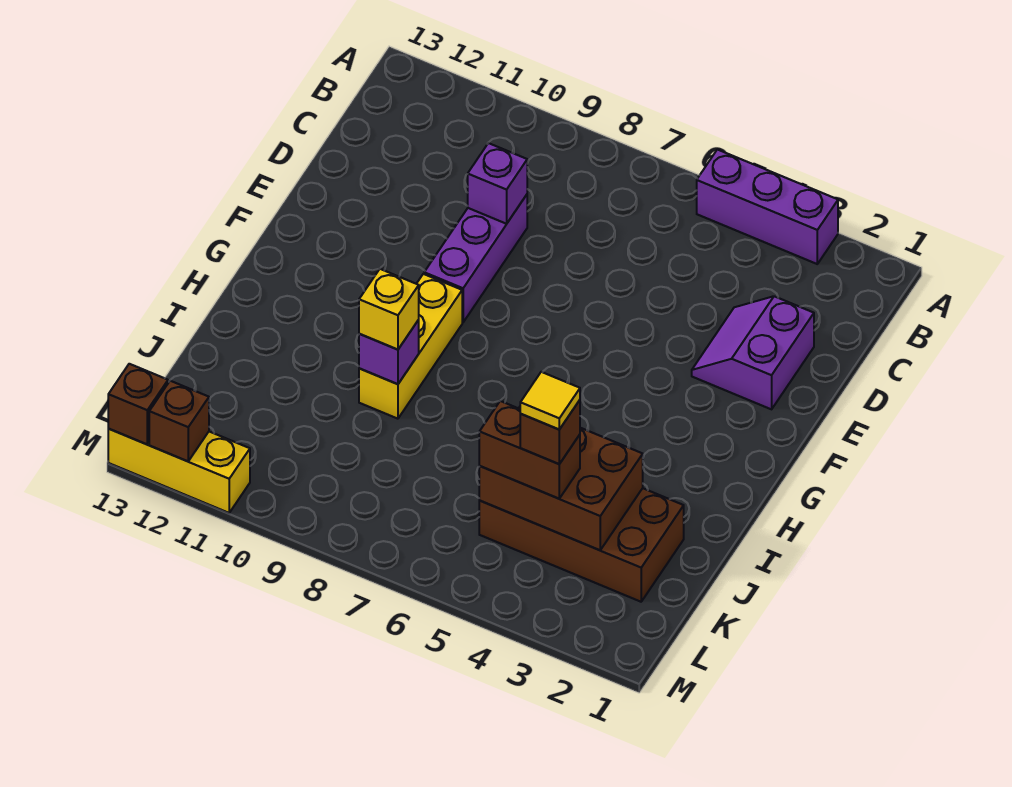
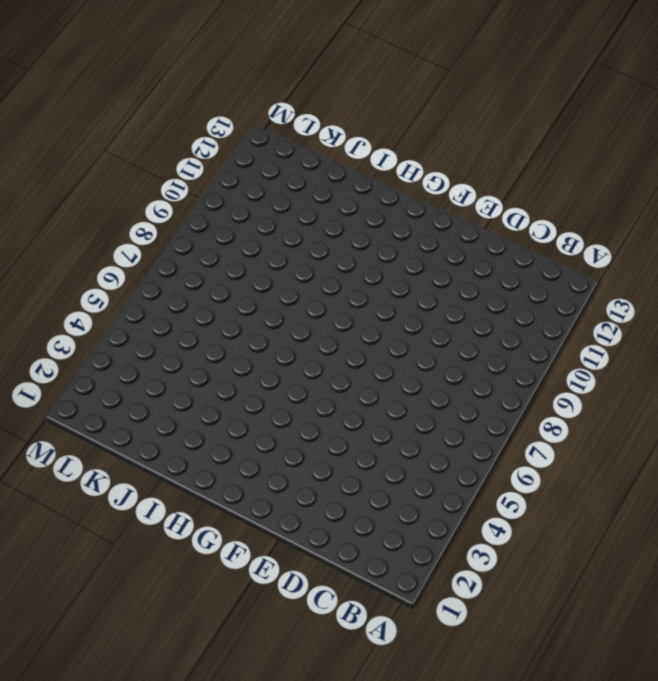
none -> purple 1x3 brick [697,150,838,264]
none -> purple 2x2 slope [692,296,814,409]
none -> purple 1x3 brick [424,195,527,322]

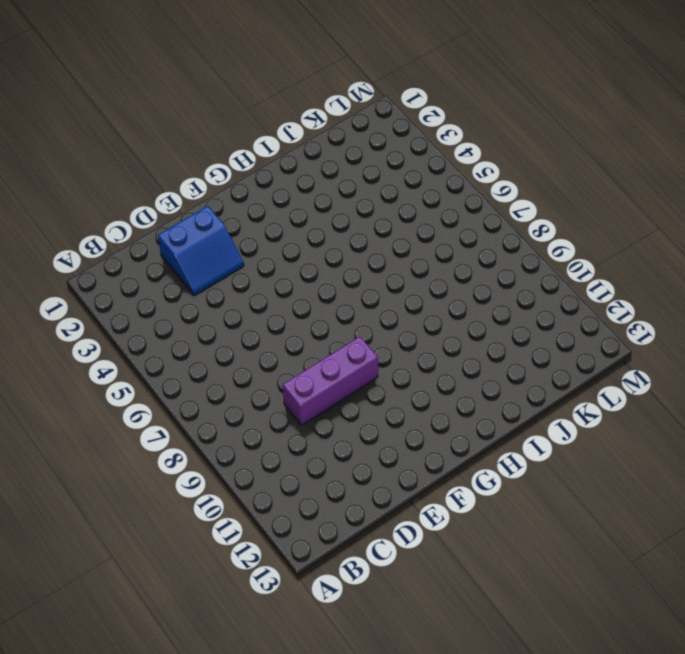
blue 2x2 slope [158,206,244,296] -> purple 2x2 slope [692,296,814,409]
none -> purple 1x3 brick [697,150,838,264]
none -> yellow 1x3 brick [359,274,462,419]
none -> brown 2x4 brick [479,488,684,602]

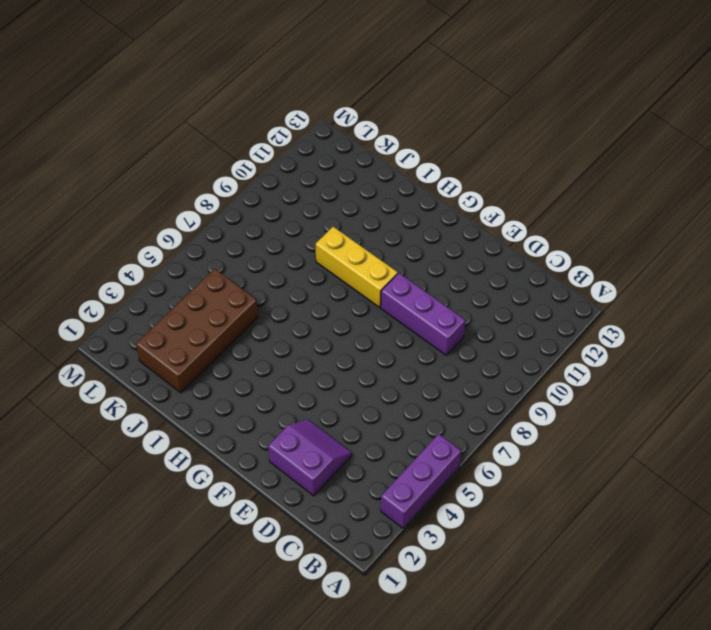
none -> yellow 1x3 brick [108,429,250,513]
none -> purple 1x1 brick [468,143,527,224]
none -> purple 1x1 brick [359,320,419,384]

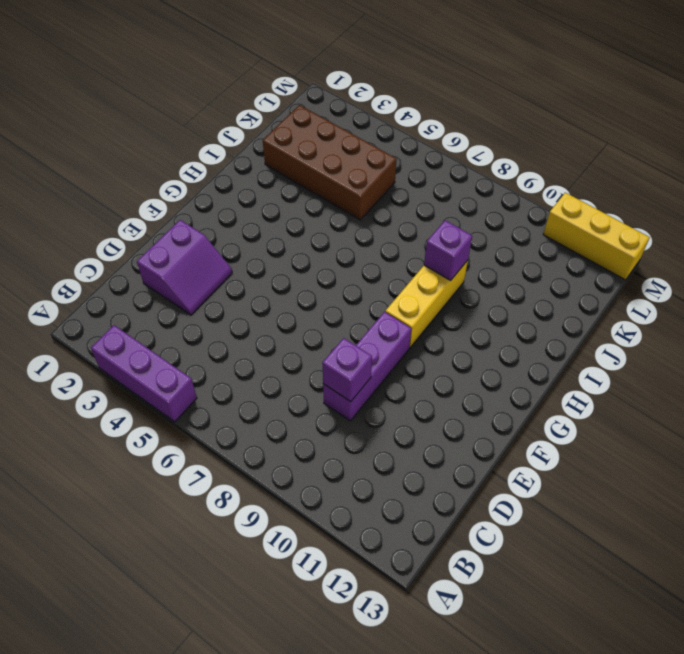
none -> brown 2x3 brick [479,407,643,550]
none -> brown 1x1 brick [149,381,209,461]
none -> brown 1x1 brick [108,364,168,444]

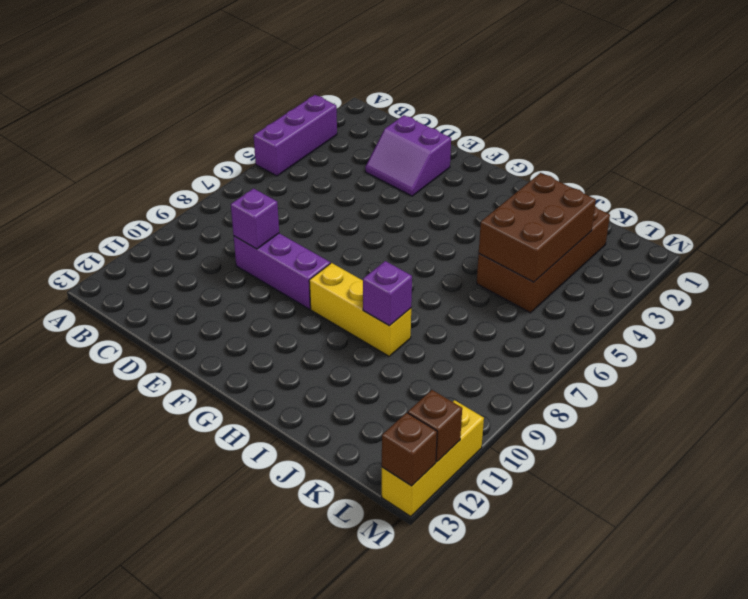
none -> yellow 1x1 brick [359,269,419,350]
none -> brown 1x2 brick [479,401,580,499]
none -> brown 1x1 brick [520,400,580,464]

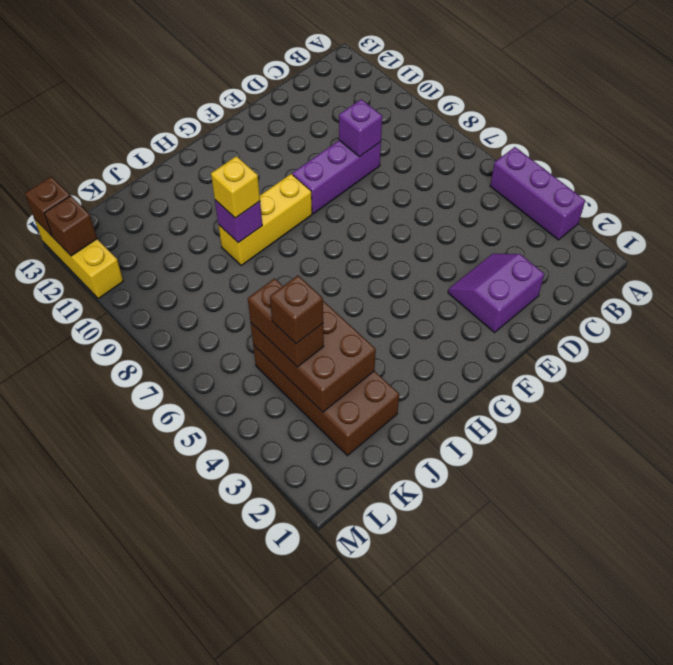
none -> yellow 1x1 tile [520,372,580,429]

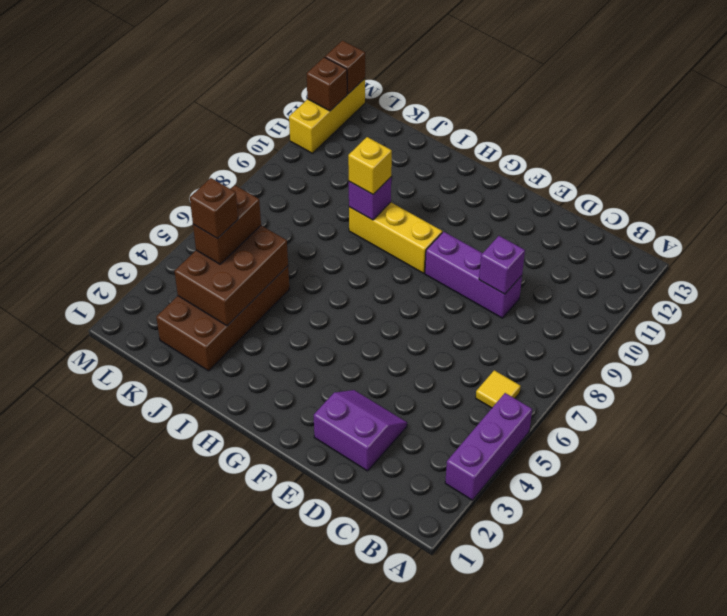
yellow 1x1 tile [476,370,521,408] -> yellow 1x1 tile moved to [520,372,580,429]

